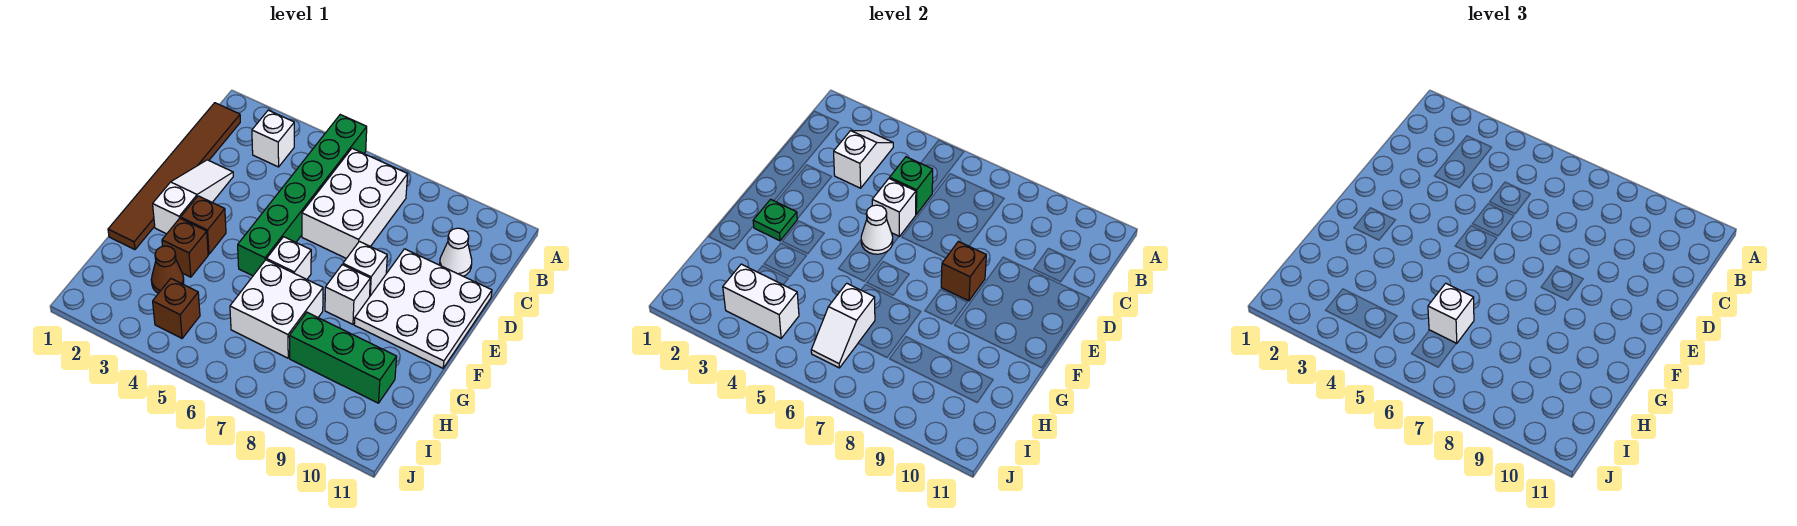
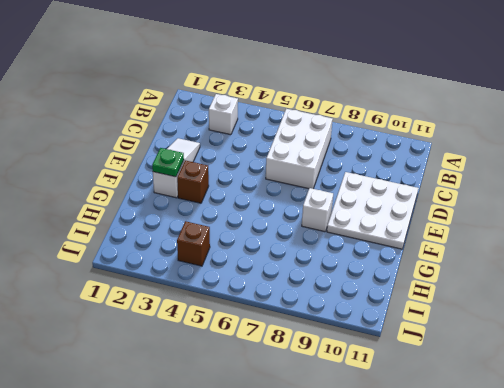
none -> green 1x6 brick [238,115,367,276]
none -> brown 1x6 tile [108,103,240,250]
none -> white 1x1 cone [440,228,472,276]

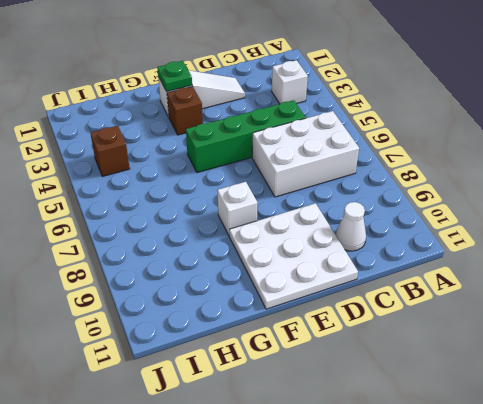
green 1x4 brick [186,100,306,173] -> green 1x6 brick [238,115,367,276]
none -> brown 1x6 tile [108,103,240,250]
none -> white 1x1 brick [343,241,387,296]
none -> white 1x1 brick [267,237,311,279]

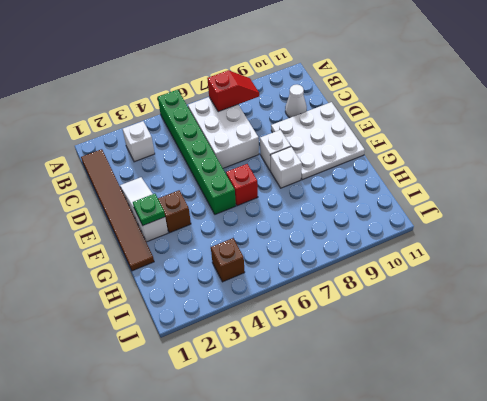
red 1x2 slope [207,70,259,112] -> none
red 1x1 brick [226,164,258,206] -> white 1x1 brick [267,237,311,279]
none -> brown 1x1 brick [162,218,208,277]
none -> white 2x2 brick [230,260,323,358]
none -> brown 1x1 cone [151,246,184,293]

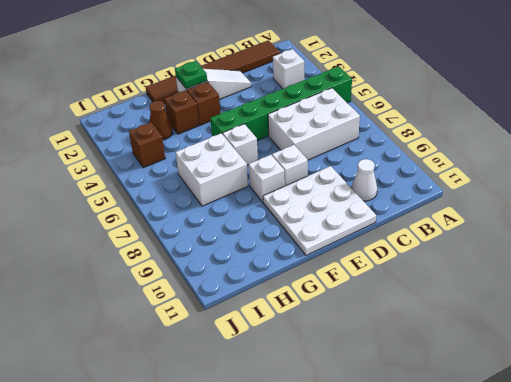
none -> green 1x3 brick [289,312,397,403]
none -> white 1x2 slope [834,130,893,188]
none -> green 1x1 brick [890,157,933,214]

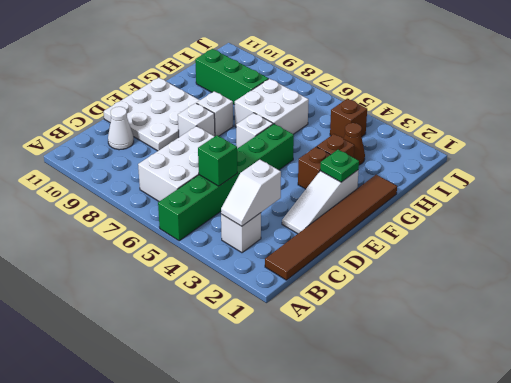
none -> white 1x1 brick [872,179,916,236]
none -> white 1x1 cone [861,205,893,254]
none -> brown 1x1 brick [941,241,986,301]

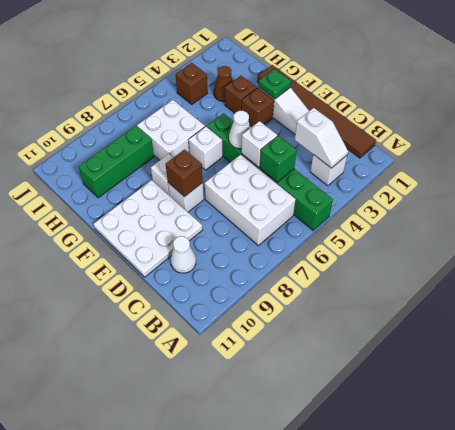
none -> white 1x2 slope [811,283,875,368]
none -> white 1x2 brick [723,264,799,338]
none -> white 1x1 brick [1428,283,1474,344]

